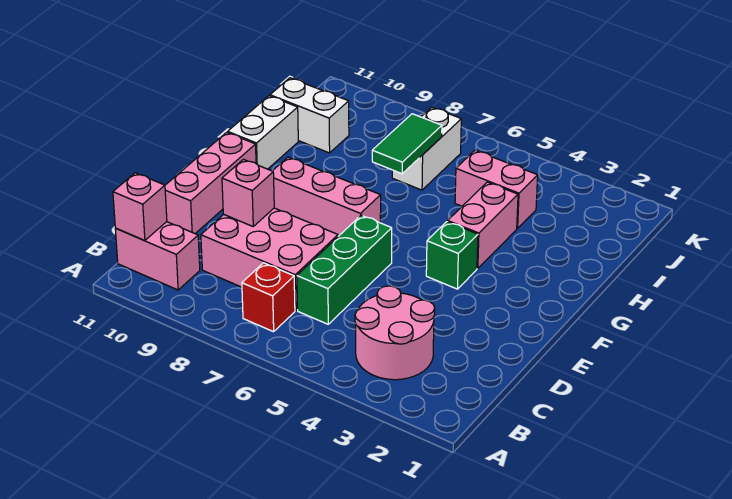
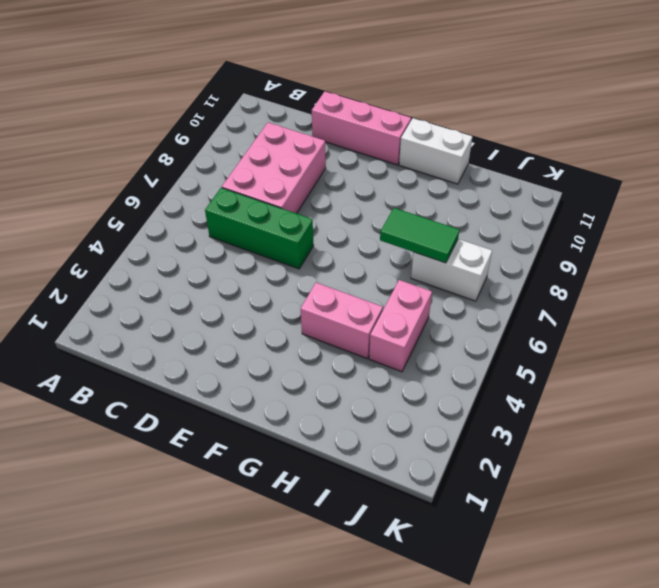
none -> pink 2x2 round brick [355,286,435,380]
none -> red 1x1 brick [242,263,295,332]
none -> pink 1x2 brick [115,222,200,290]

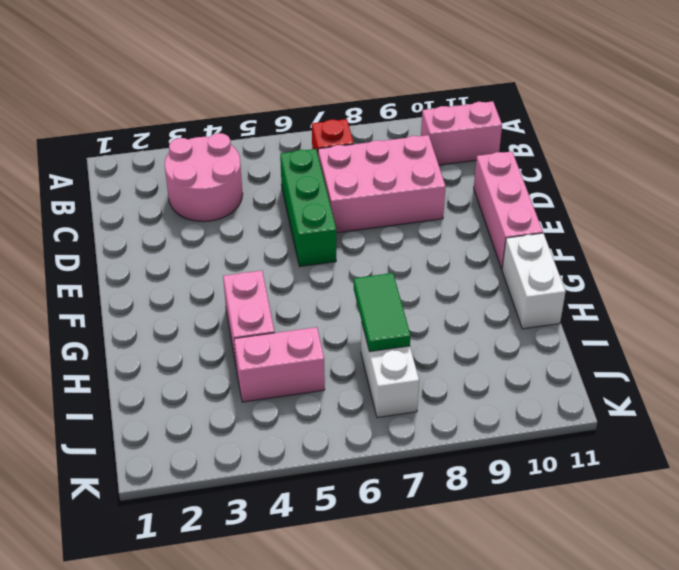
none -> green 1x1 brick [426,222,478,289]
none -> pink 1x3 brick [272,157,381,236]
none -> white 1x2 brick [270,78,349,153]

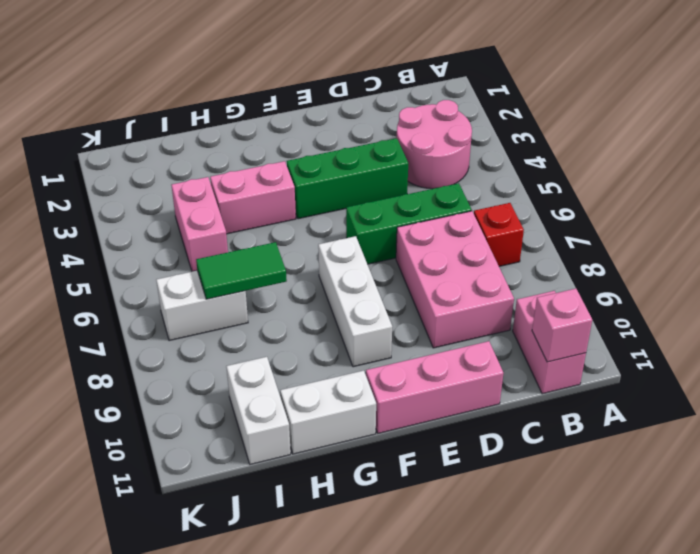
green 1x3 brick [287,138,408,219] -> green 1x1 brick [426,222,478,289]
white 1x3 brick [318,236,392,367] -> pink 1x3 brick [272,157,381,236]
none -> pink 1x1 brick [222,159,274,226]

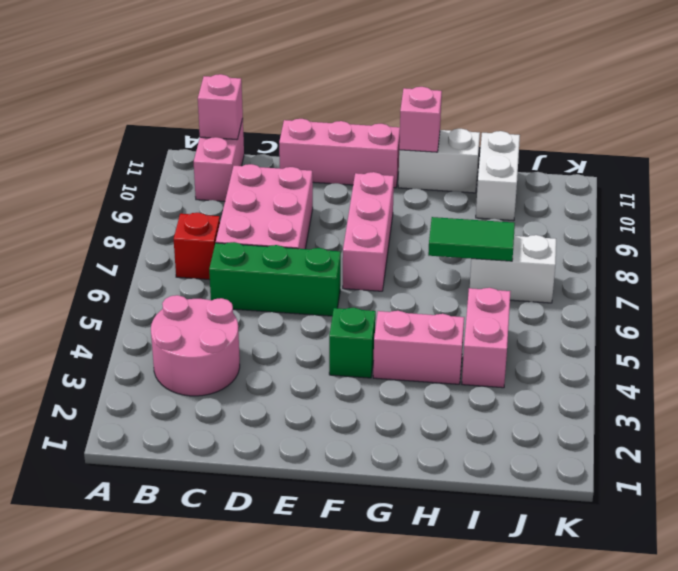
pink 1x1 brick [399,87,442,152] -> pink 1x1 brick moved to [222,159,274,226]

